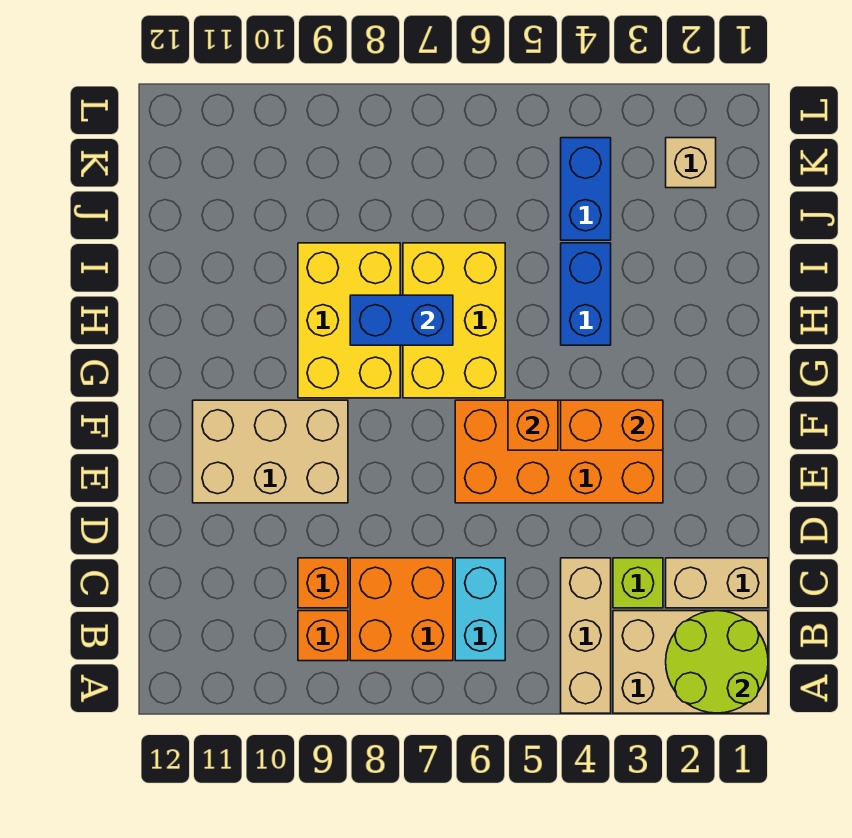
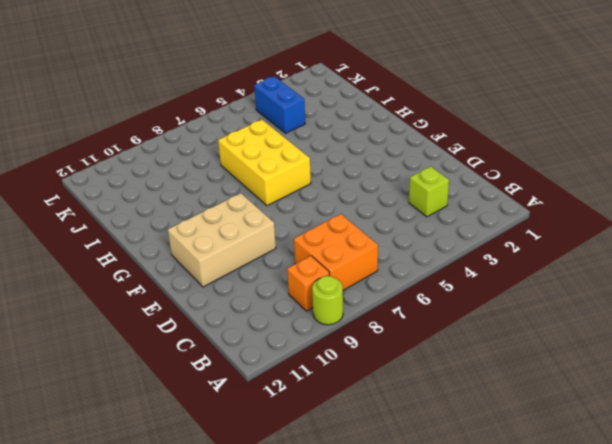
lime 1x1 round brick [312,276,343,325] -> none
none -> tan 2x3 brick [613,611,768,713]
none -> tan 1x3 brick [561,558,611,713]
none -> cyan 1x2 brick [455,558,505,661]

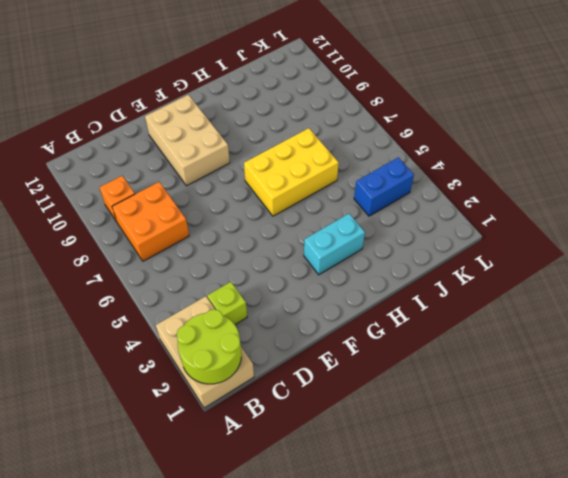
cyan 1x2 brick [304,214,365,275] -> cyan 1x2 brick moved to [455,558,505,661]
none -> tan 1x3 brick [561,558,611,713]
none -> tan 1x2 brick [666,558,768,608]
none -> orange 1x1 brick [298,558,348,608]

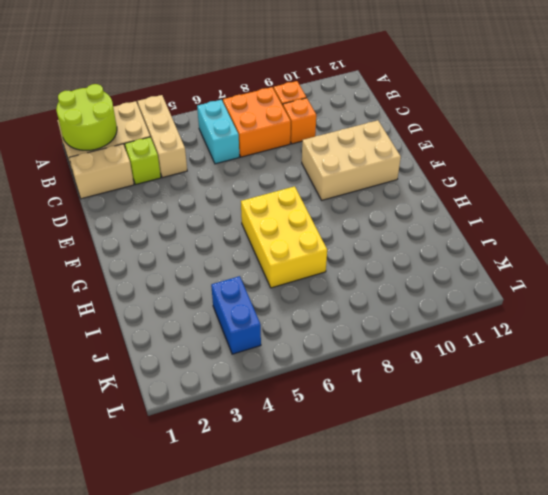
none -> orange 2x4 brick [455,400,663,503]
none -> yellow 2x3 brick [298,243,400,398]
none -> blue 1x2 brick [561,243,611,345]

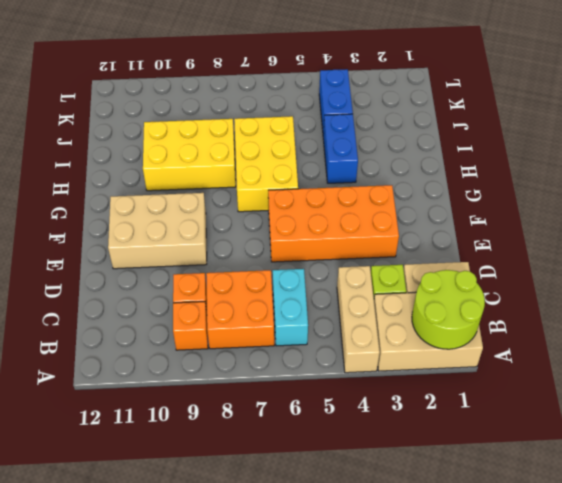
yellow 2x3 brick [143,119,236,191] -> yellow 2x3 brick turned to [298,243,400,398]
none -> tan 1x1 brick [666,138,716,188]
none -> orange 1x2 brick [561,400,663,450]
none -> orange 1x1 brick [508,400,558,450]

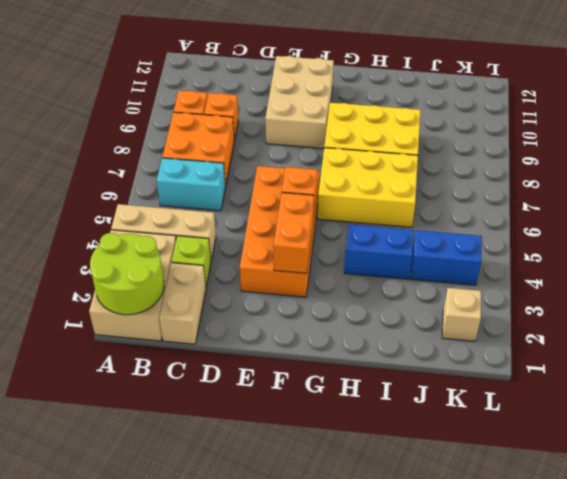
none -> blue 1x2 brick [350,295,453,345]

